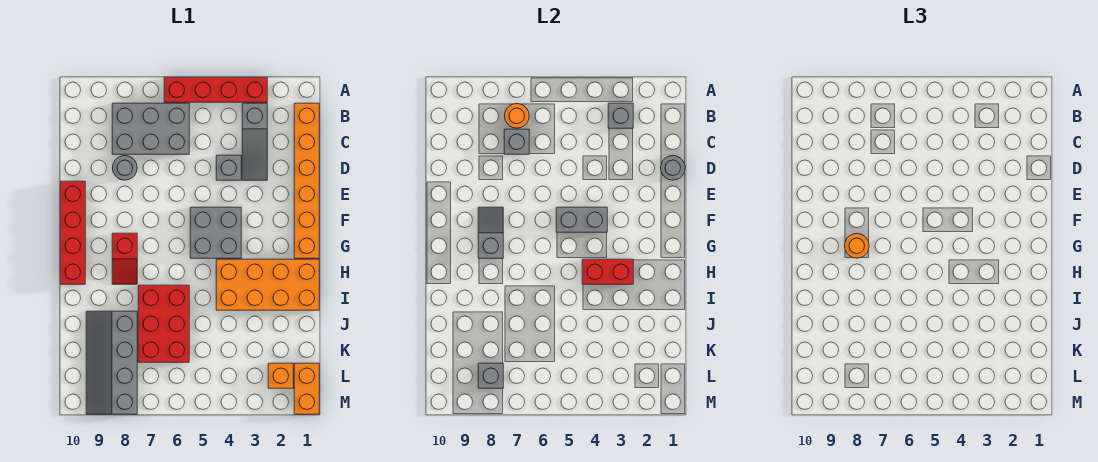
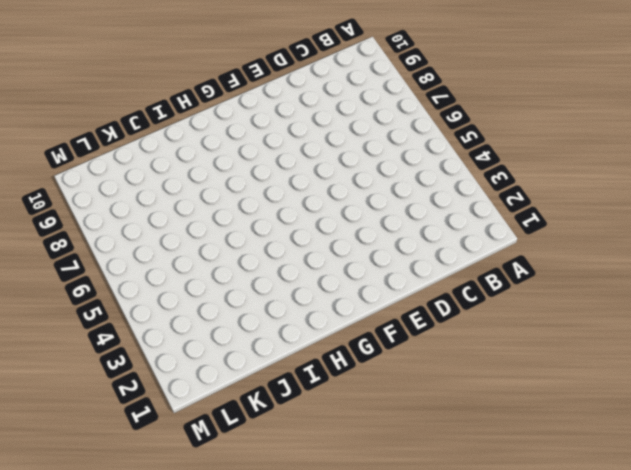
none -> red 1x4 brick [164,77,267,102]
none -> orange 1x6 brick [294,103,319,258]
none -> grey 1x3 slope [242,103,267,180]

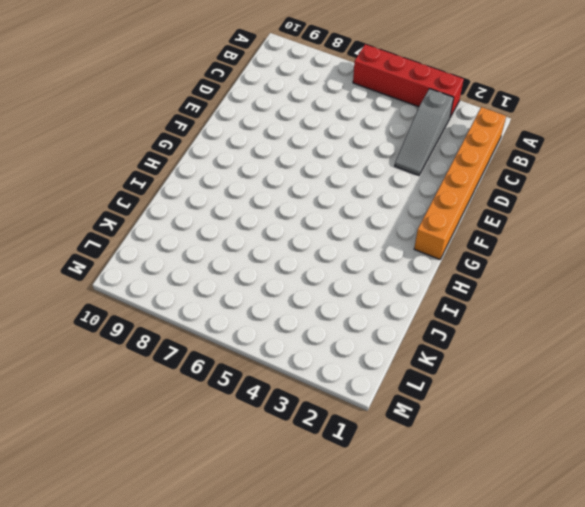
none -> grey 2x3 brick [112,103,189,154]
none -> grey 1x1 brick [216,155,241,180]
none -> grey 1x1 round brick [113,156,137,180]

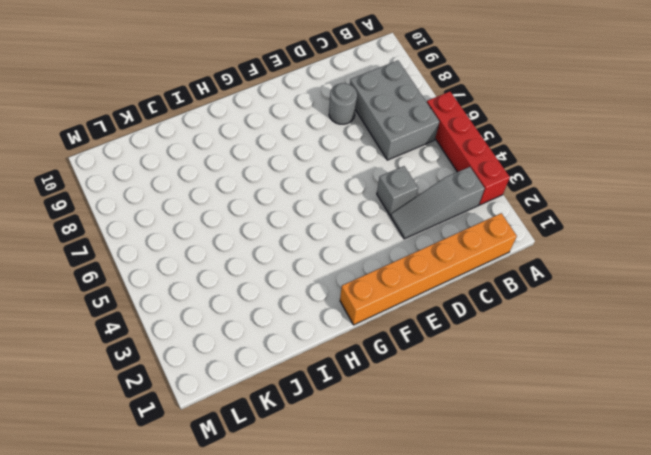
none -> red 1x4 brick [60,181,85,284]
none -> grey 2x2 brick [190,207,241,258]
none -> red 1x2 slope [112,233,137,284]

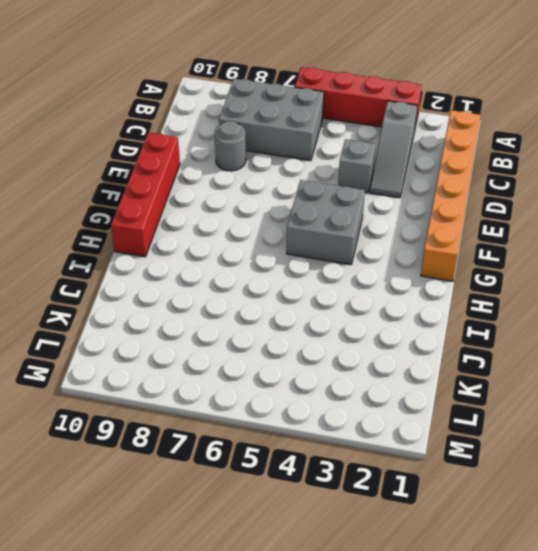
none -> red 1x2 slope [112,233,137,284]
none -> orange 2x4 brick [216,259,319,310]
none -> red 2x3 brick [138,285,189,362]

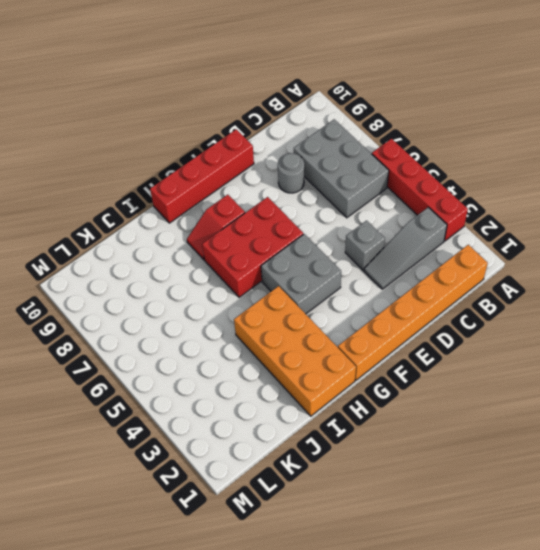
red 2x3 brick [202,197,303,297] -> red 2x3 brick moved to [138,285,189,362]
none -> grey 2x4 slope [86,311,137,414]
none -> orange 1x2 brick [294,363,319,414]
none -> orange 1x1 brick [268,363,293,388]

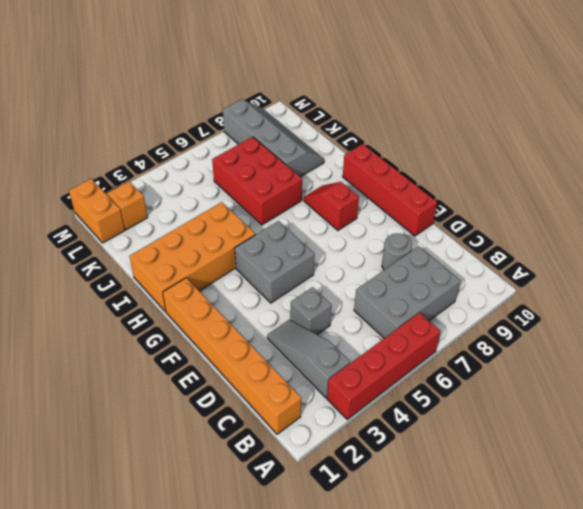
none -> grey 1x1 brick [608,103,633,128]
none -> orange 1x1 round brick [505,104,529,128]
none -> grey 1x1 brick [504,129,529,154]

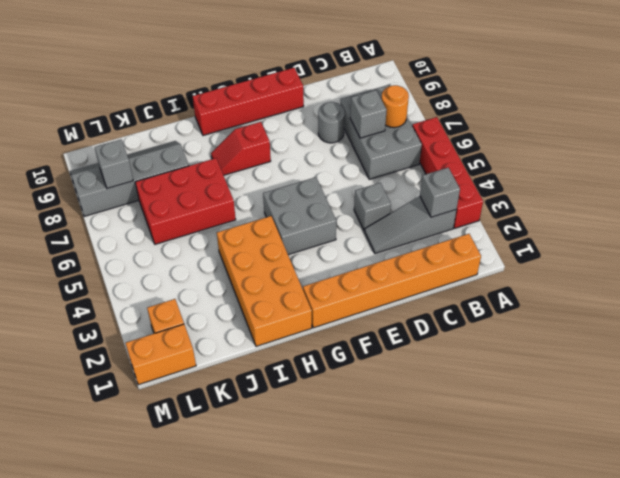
none -> grey 1x1 round brick [661,156,685,180]
none -> grey 1x2 brick [556,207,607,232]
none -> grey 1x2 slope [478,207,503,258]

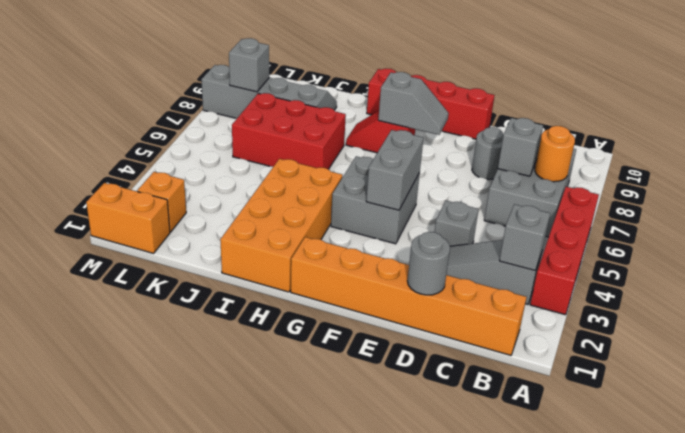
none -> red 1x2 brick [582,259,633,284]
none -> orange 1x1 round brick [845,234,869,258]

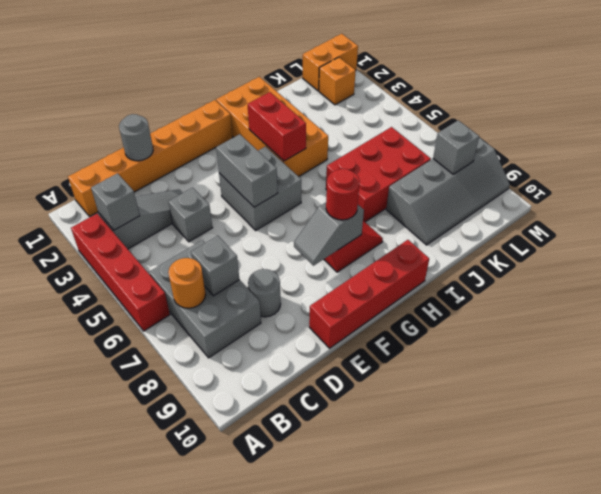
red 1x1 round brick [326,169,360,220] -> orange 1x1 round brick [845,234,869,258]

